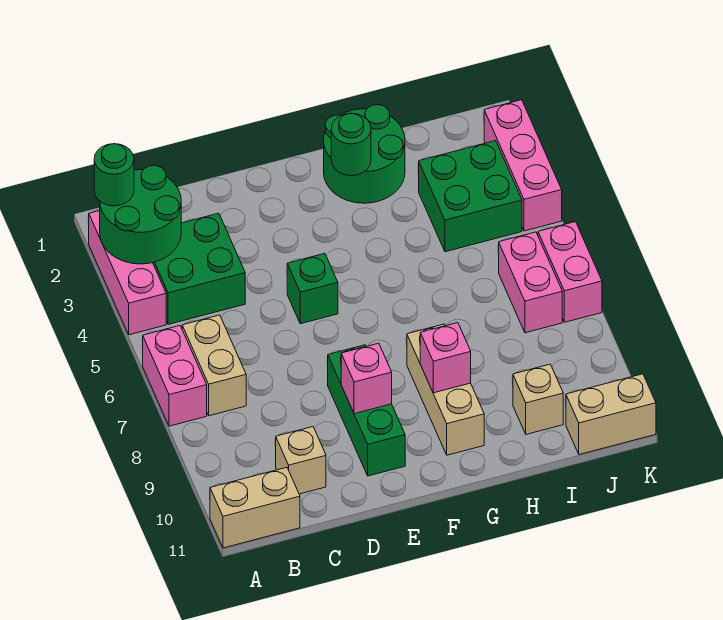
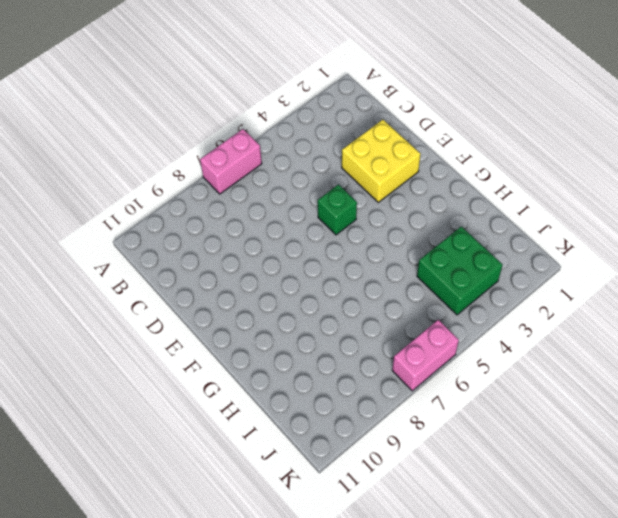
yellow 2x2 brick [342,120,421,202] -> none
none -> pink 1x3 brick [88,211,166,335]
none -> tan 1x2 brick [210,467,300,548]
none -> green 2x2 brick [153,213,245,324]

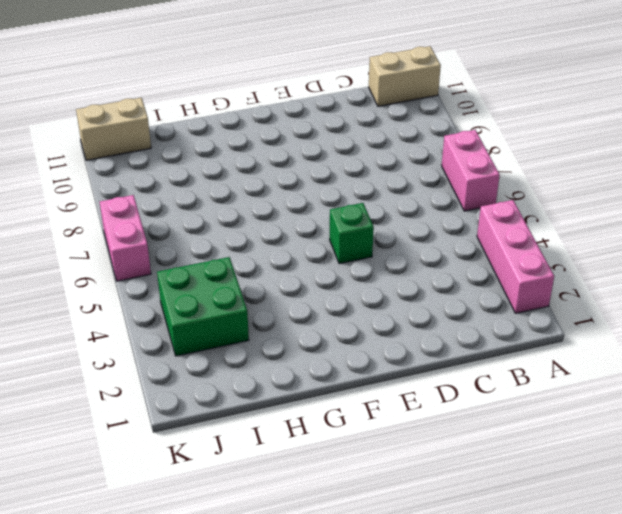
none -> green 2x2 brick [153,213,245,324]
none -> tan 1x2 brick [182,315,246,416]
none -> tan 1x1 brick [276,427,326,494]

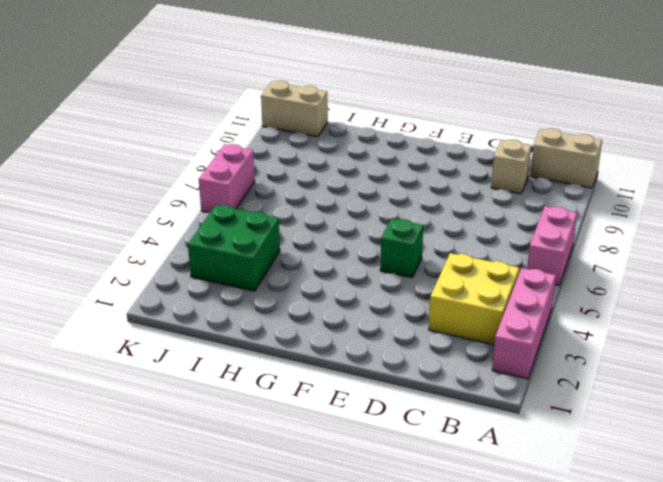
yellow 2x2 brick [429,253,519,345] -> green 2x2 brick [153,213,245,324]
none -> tan 1x2 brick [182,315,246,416]
none -> green 1x3 brick [327,345,405,476]
none -> green 2x2 round brick [324,105,405,203]

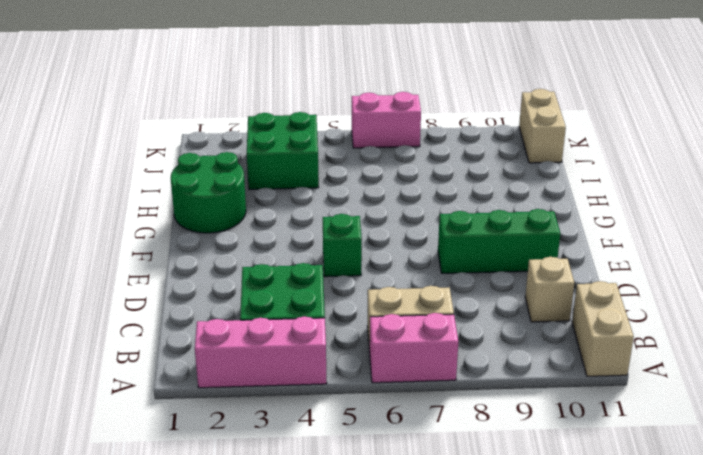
none -> tan 1x3 brick [407,324,484,455]
none -> tan 1x1 brick [513,364,563,434]
none -> pink 1x2 brick [499,232,562,333]

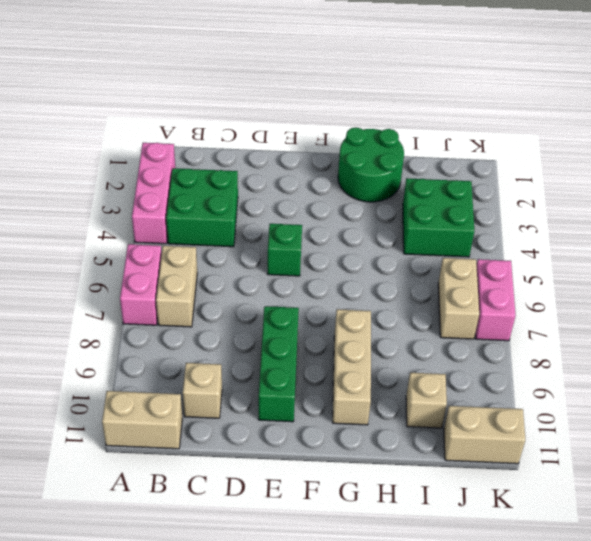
tan 1x2 brick [438,258,479,339] -> pink 1x2 brick [499,232,562,333]
none -> pink 1x3 brick [484,100,562,231]
none -> green 2x2 round brick [100,166,181,264]
none -> pink 1x1 brick [341,343,392,414]

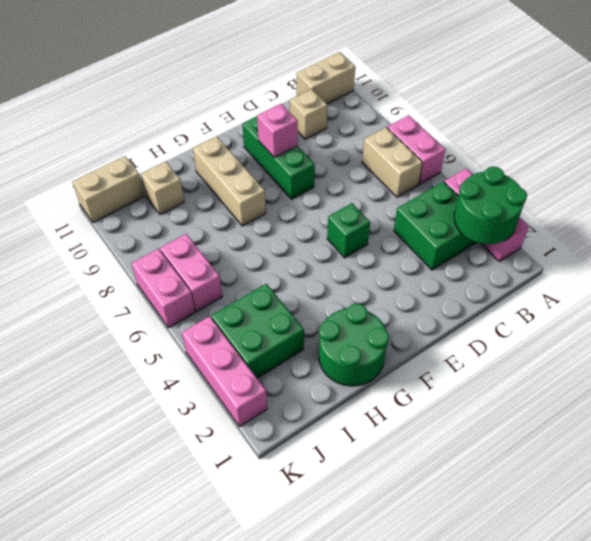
none -> green 1x1 round brick [331,113,371,176]
none -> pink 1x1 brick [420,323,471,393]
none -> green 1x1 round brick [94,144,134,206]

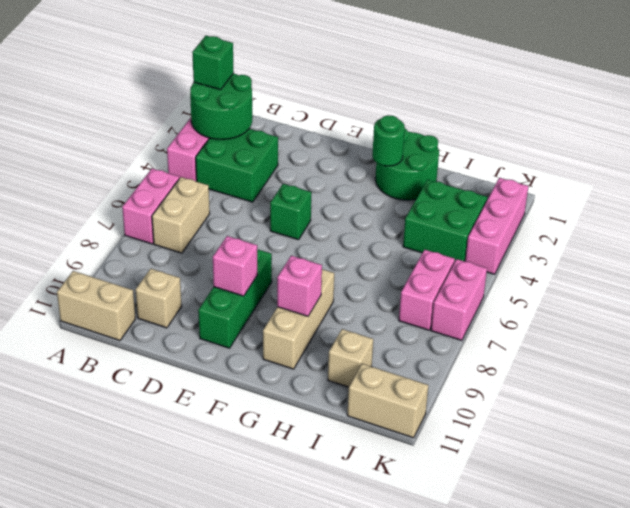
green 1x1 brick [192,36,234,90] -> green 1x1 round brick [94,144,134,206]

